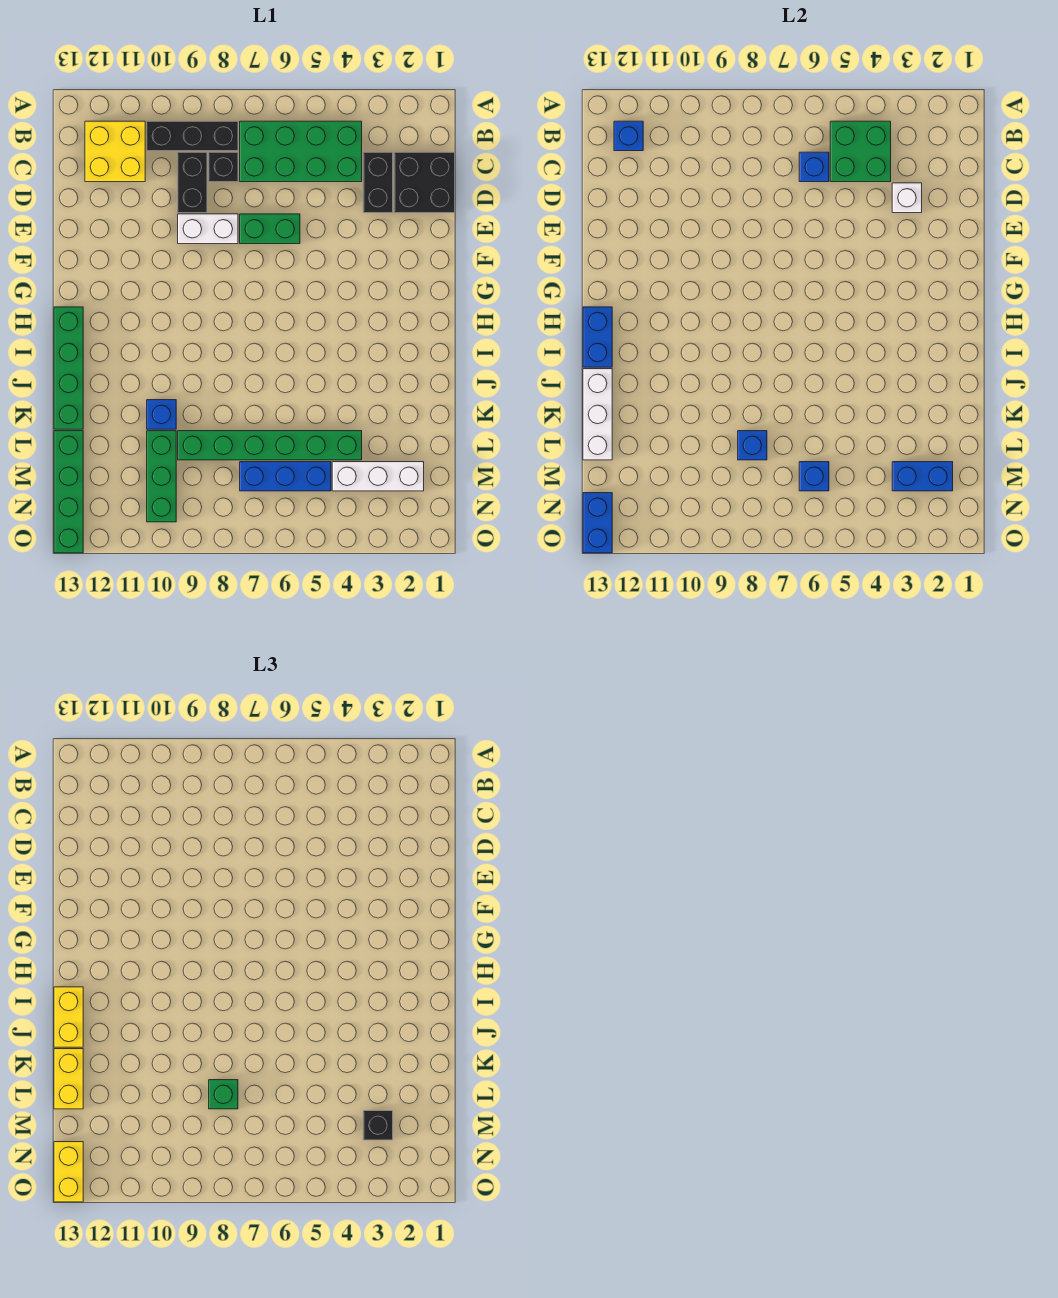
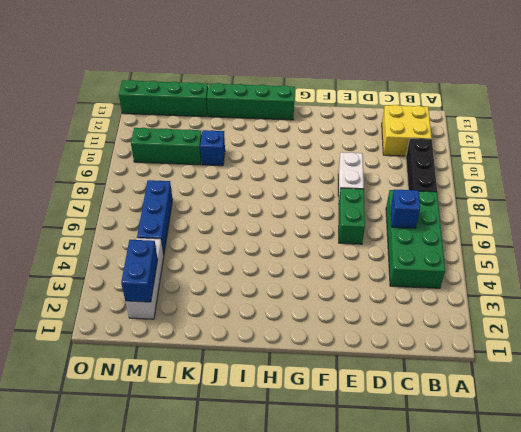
none -> black 2x2 brick [394,152,455,213]
none -> black 1x2 brick [363,152,393,213]
none -> black 1x1 brick [209,152,238,182]
none -> black 1x2 brick [178,152,207,213]

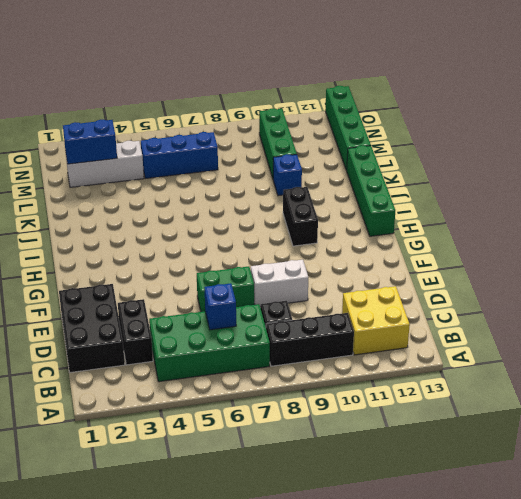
black 2x3 brick [59,284,125,373] -> black 2x2 brick [394,152,455,213]
black 1x2 brick [283,187,318,246] -> black 1x2 brick moved to [178,152,207,213]
none -> green 1x6 brick [178,431,362,460]
none -> green 2x2 brick [830,121,891,182]
none -> blue 1x1 brick [614,121,643,151]
none -> white 1x1 brick [892,183,922,213]

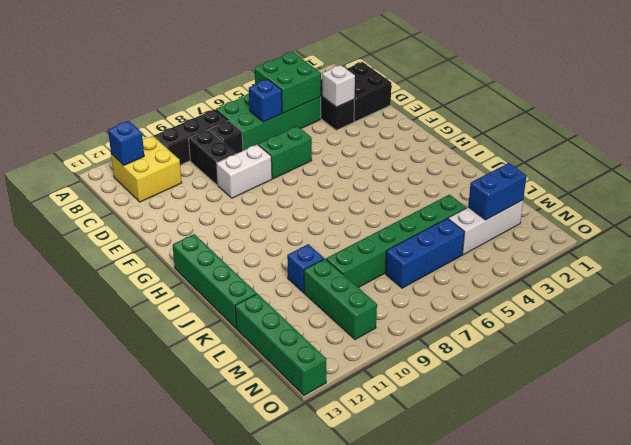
none -> blue 1x2 brick [583,307,612,367]
none -> white 1x3 brick [583,369,612,460]
none -> blue 1x1 brick [738,431,767,460]
none -> blue 1x1 brick [799,462,829,491]

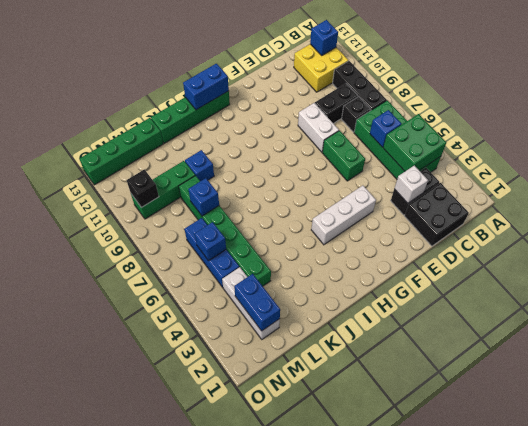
white 1x3 brick [311,186,376,245] -> white 1x3 brick moved to [583,369,612,460]
black 1x1 brick [127,169,159,208] -> black 1x1 brick moved to [363,1111,393,1140]
none -> blue 1x2 brick [583,493,612,553]
none -> yellow 1x2 brick [54,987,83,1047]
none -> yellow 1x2 brick [54,1049,83,1109]
none -> green 1x1 brick [209,1080,238,1109]

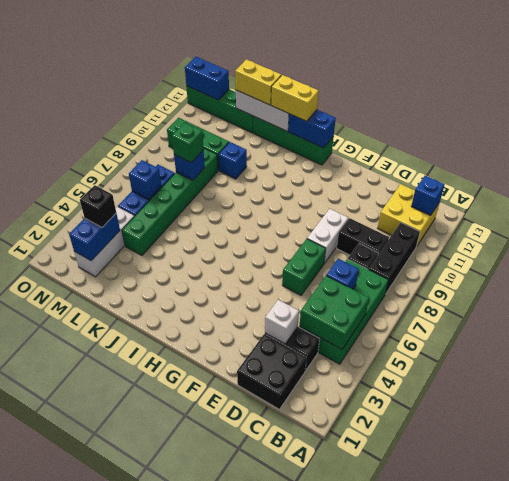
none -> yellow 1x2 brick [54,1142,83,1202]

